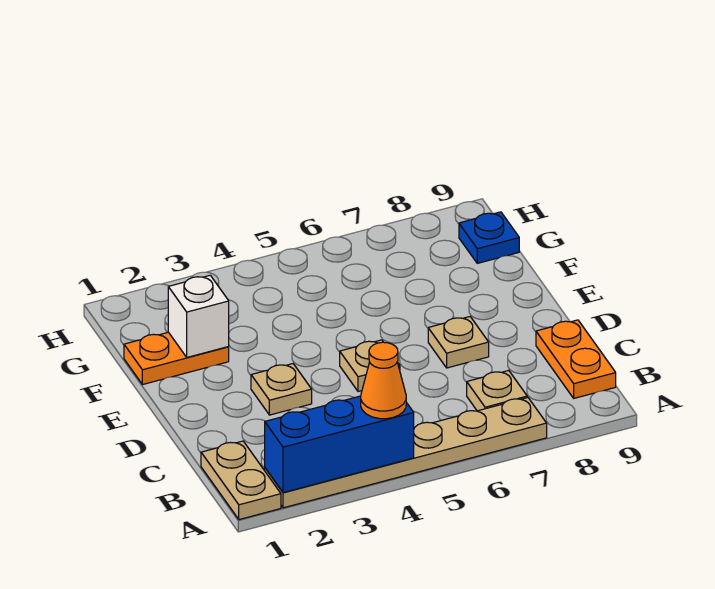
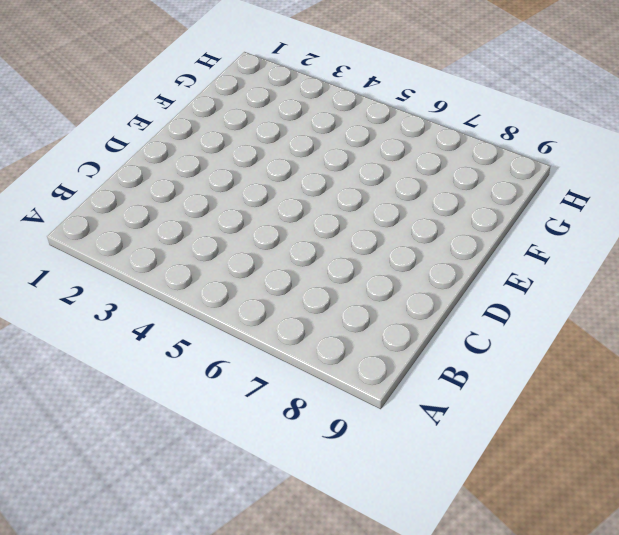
none -> tan 1x2 plate [201,441,281,520]
none -> tan 1x6 plate [265,397,547,508]
none -> tan 1x1 plate [467,370,527,411]

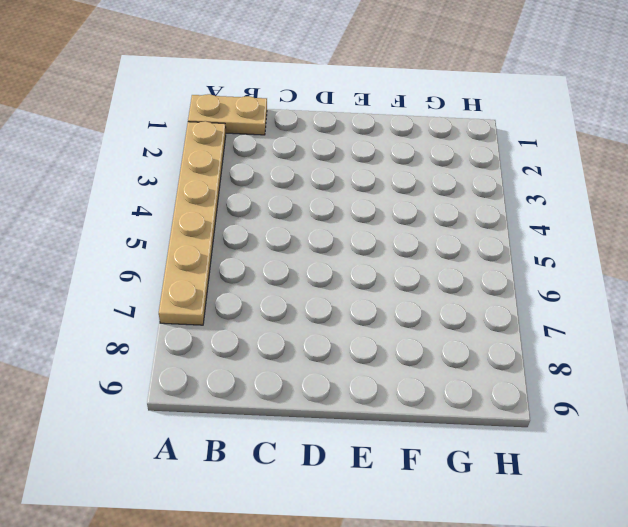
none -> tan 1x1 plate [467,370,527,411]
none -> orange 1x2 plate [536,320,616,398]
none -> tan 1x1 plate [251,364,312,415]

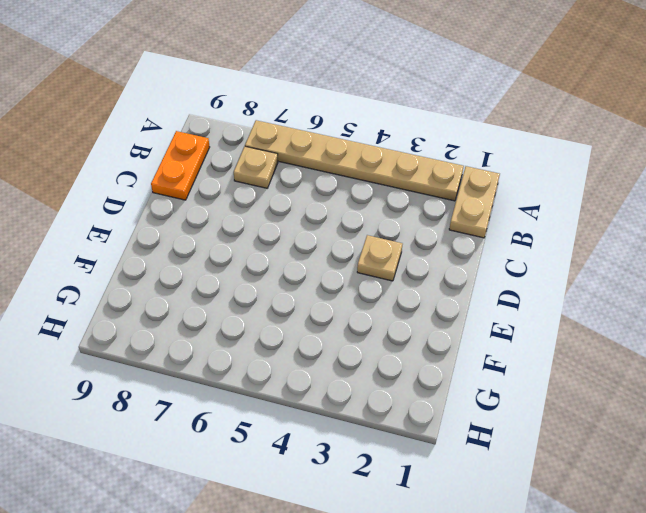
none -> tan 1x1 plate [340,340,400,392]
none -> tan 1x1 plate [428,317,489,368]
none -> orange 1x2 plate [124,332,229,385]

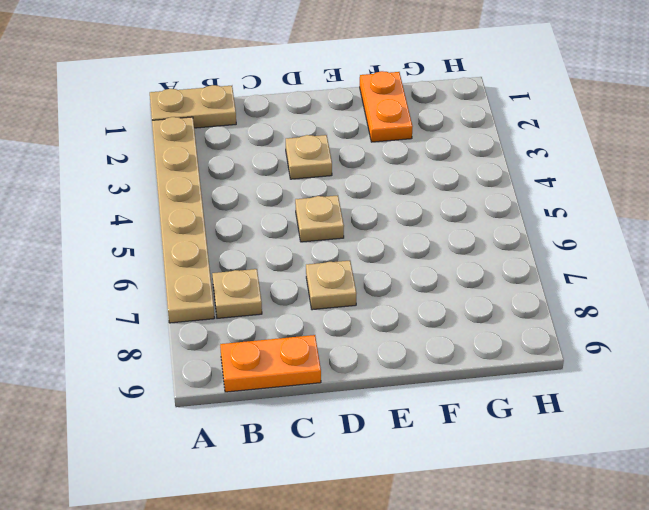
none -> blue 1x1 plate [459,212,519,263]
none -> blue 1x3 brick [265,396,414,493]
none -> white 1x1 brick [168,275,229,357]

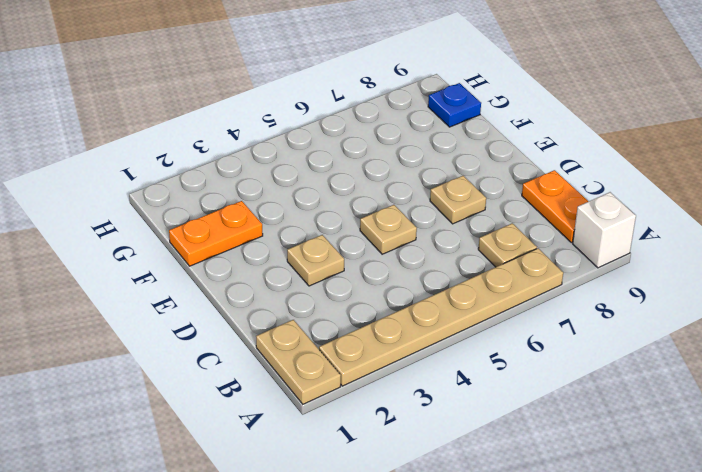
white 1x1 brick [573,192,636,268] -> white 1x1 brick moved to [168,275,229,357]
none -> blue 1x3 brick [265,396,414,493]
none -> orange 1x1 cone [361,342,406,419]

